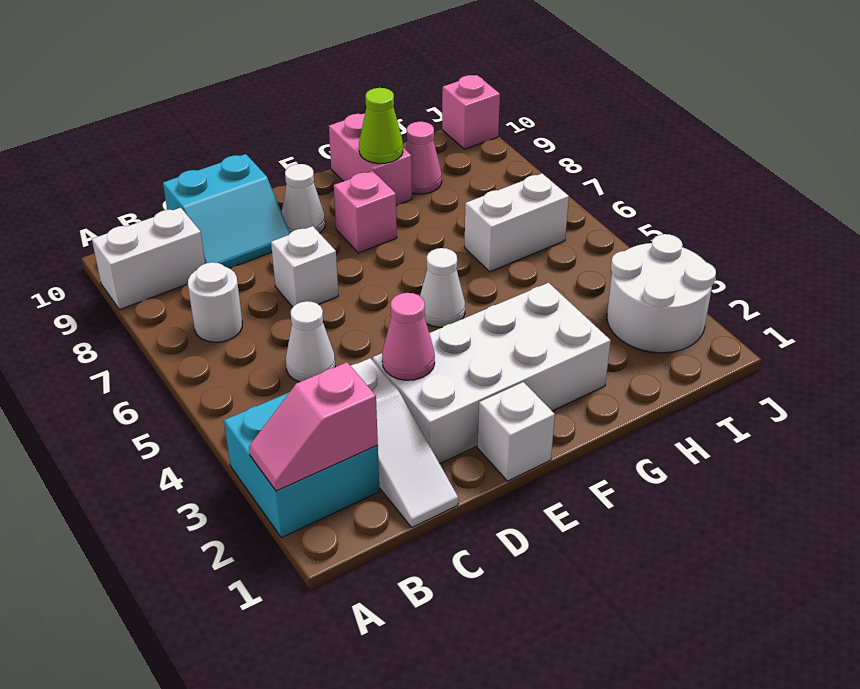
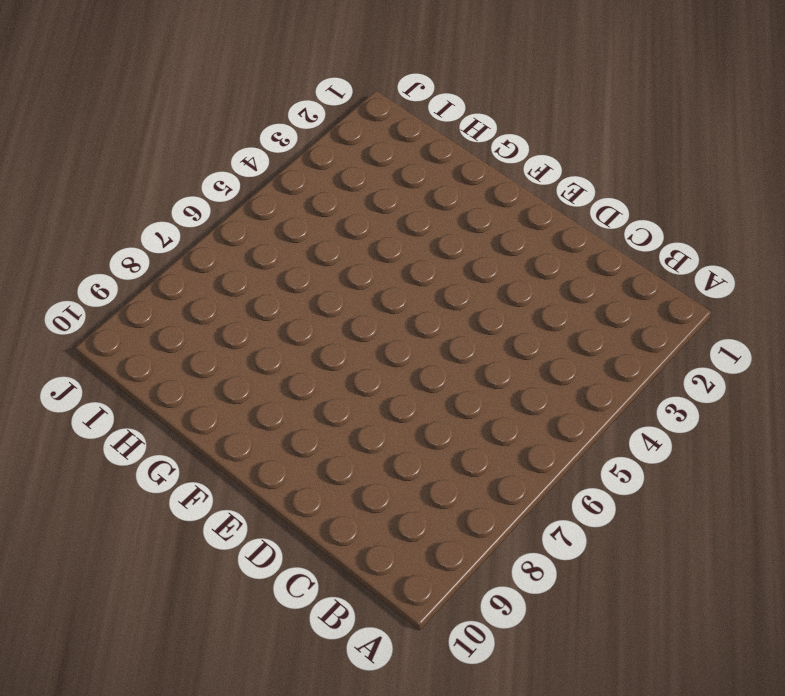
none -> cyan 2x2 brick [224,393,380,538]
none -> white 1x2 brick [92,208,205,310]
none -> white 1x1 round brick [188,262,242,342]

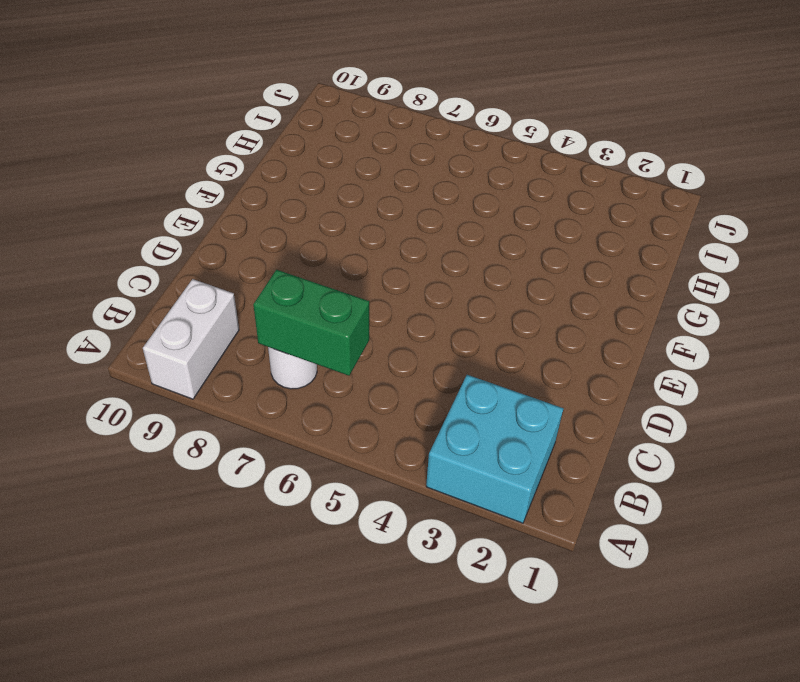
green 1x2 brick [253,270,369,376] -> none
none -> white 1x3 slope [351,358,458,527]
none -> white 1x1 cone [286,301,335,382]
none -> cyan 2x2 slope [163,154,290,268]

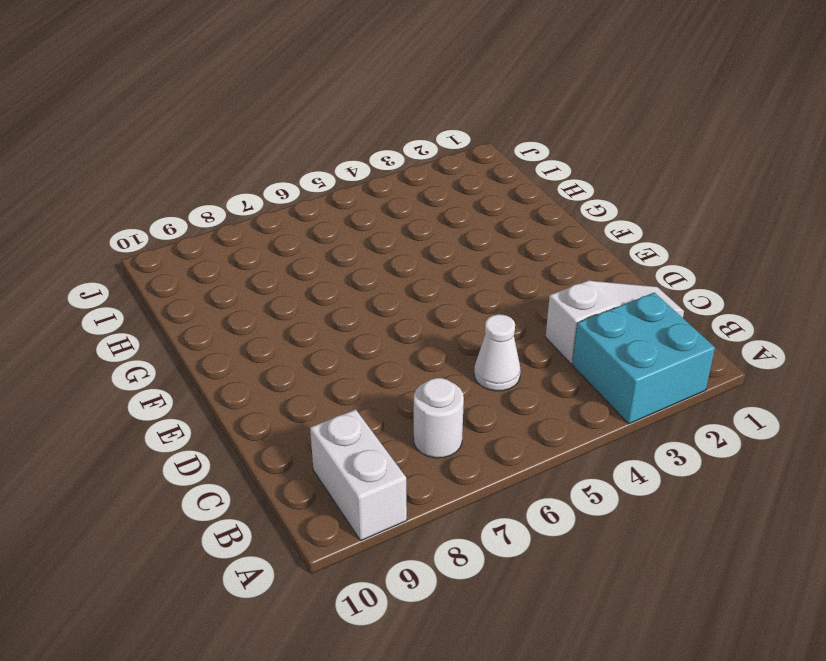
none -> cyan 2x2 slope [163,154,290,268]
none -> white 2x4 brick [373,283,611,464]
none -> white 1x1 brick [271,226,338,307]

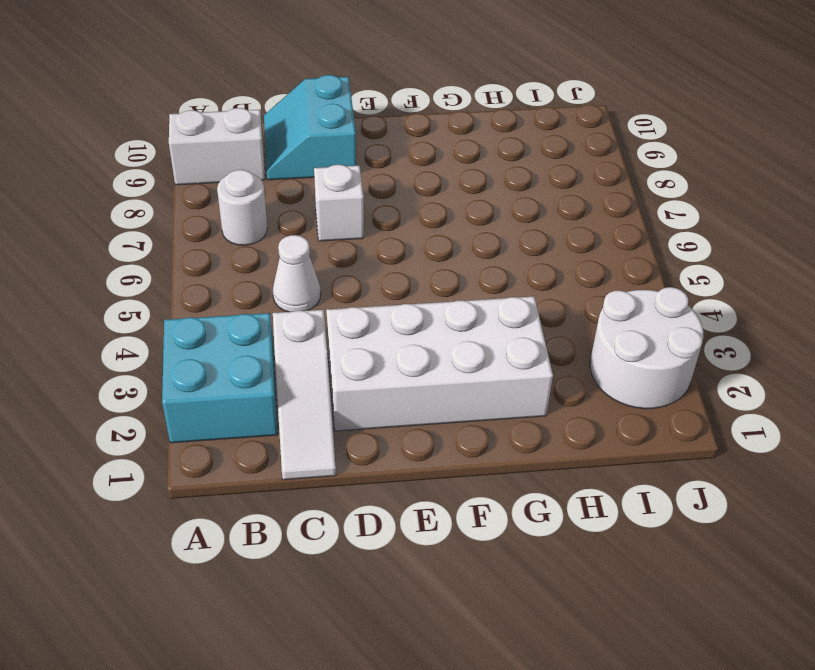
cyan 2x2 slope [264,75,356,180] -> cyan 2x2 slope turned to [163,154,290,268]
none -> white 1x1 brick [478,382,555,481]
none -> white 1x1 cone [282,164,325,233]
none -> white 1x1 cone [420,248,465,327]

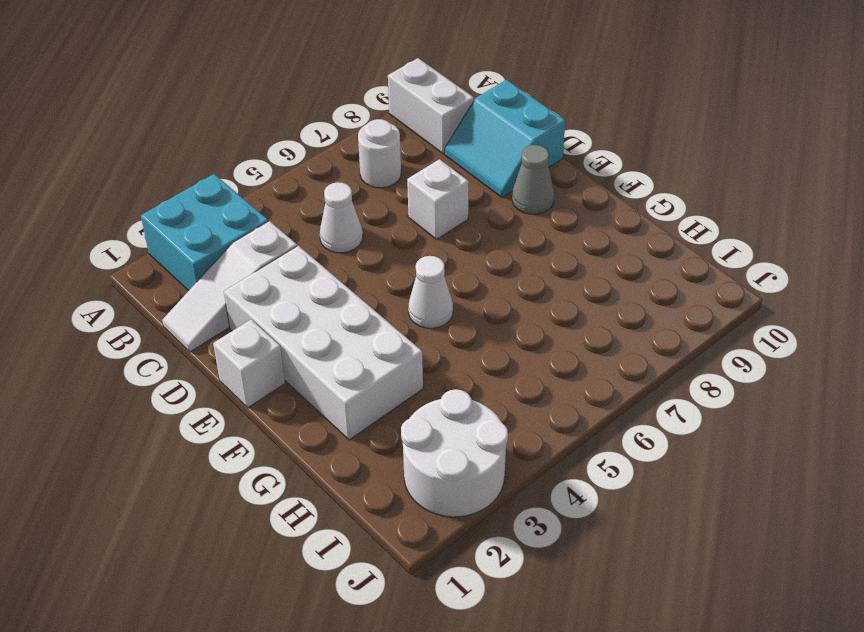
grey 1x1 cone [512,145,554,214] -> white 1x1 cone [282,164,325,233]
none -> pink 1x1 brick [334,171,397,253]
none -> pink 1x2 brick [329,113,412,205]
none -> white 1x2 brick [464,174,569,272]

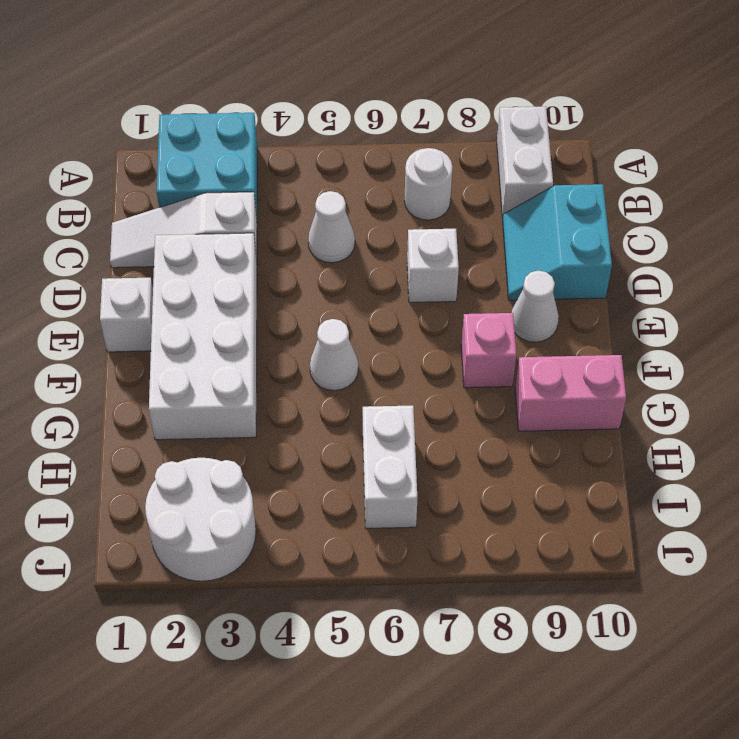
none -> pink 1x1 cone [405,122,442,194]
none -> pink 1x1 brick [442,75,500,149]
none -> pink 1x2 slope [249,362,378,491]

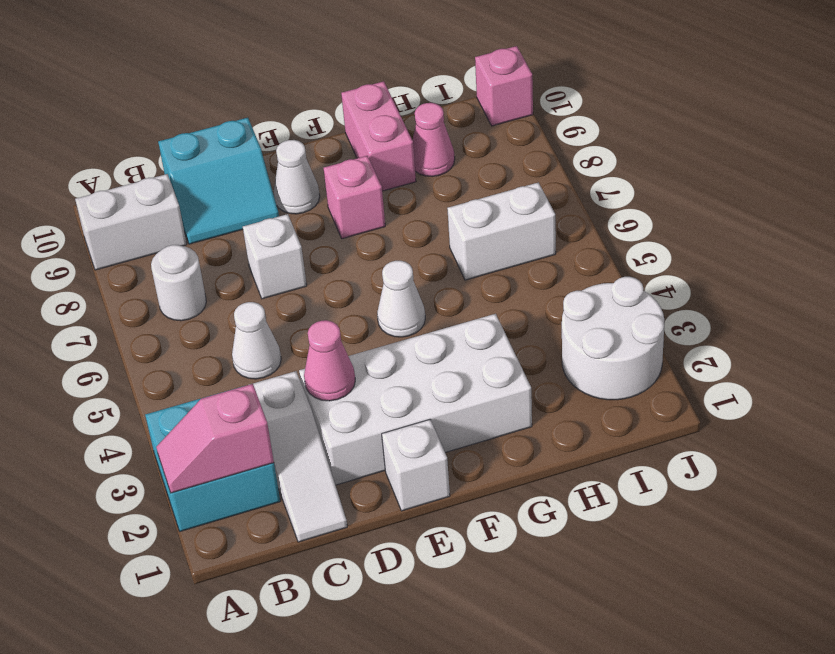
none -> lime 1x1 cone [359,88,403,164]

